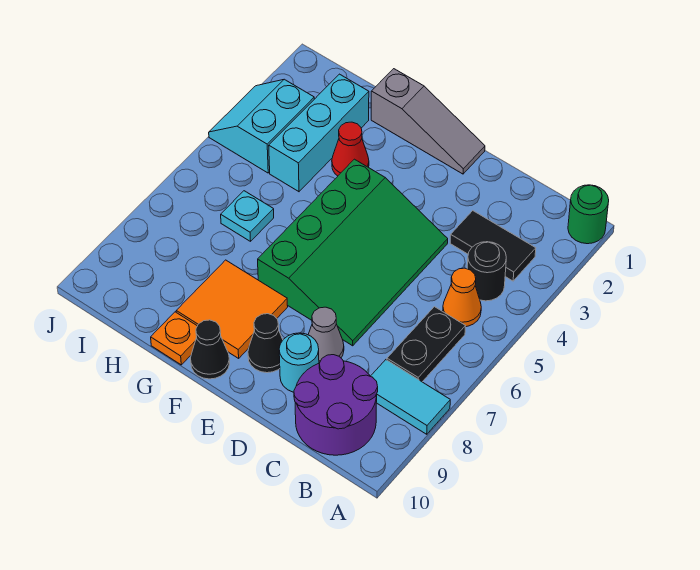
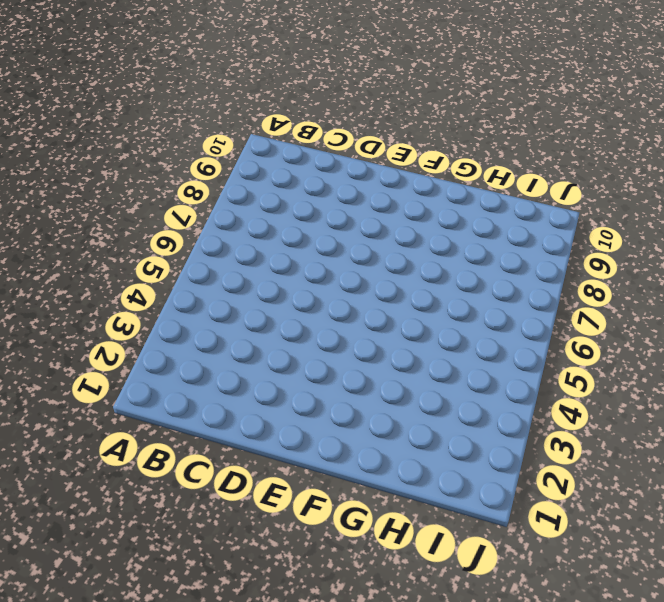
none -> green 1x1 round brick [568,185,609,244]
none -> cyan 1x2 tile [371,360,450,434]
none -> black 1x2 tile [450,211,536,281]

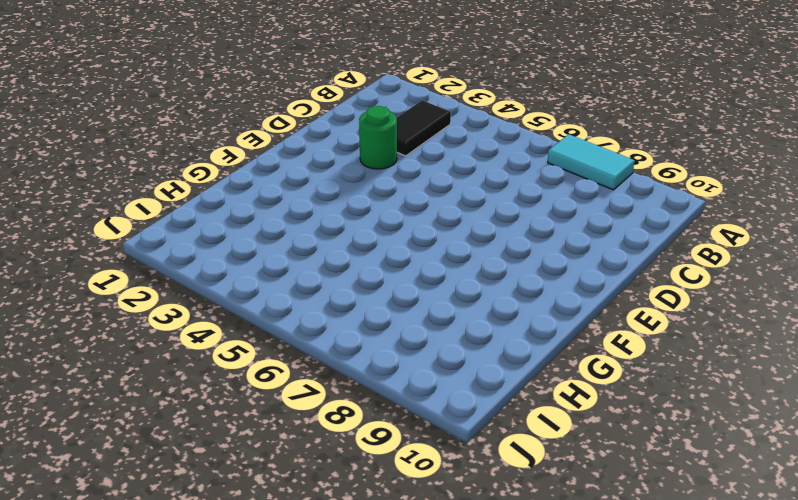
cyan 1x2 tile [548,134,634,190] -> cyan 1x2 tile turned to [371,360,450,434]
green 1x1 round brick [359,106,397,169] -> green 1x1 round brick moved to [568,185,609,244]
none -> black 1x1 round brick [467,242,506,301]
none -> orange 1x1 cone [443,268,481,327]
none -> black 1x2 plate [387,307,466,382]

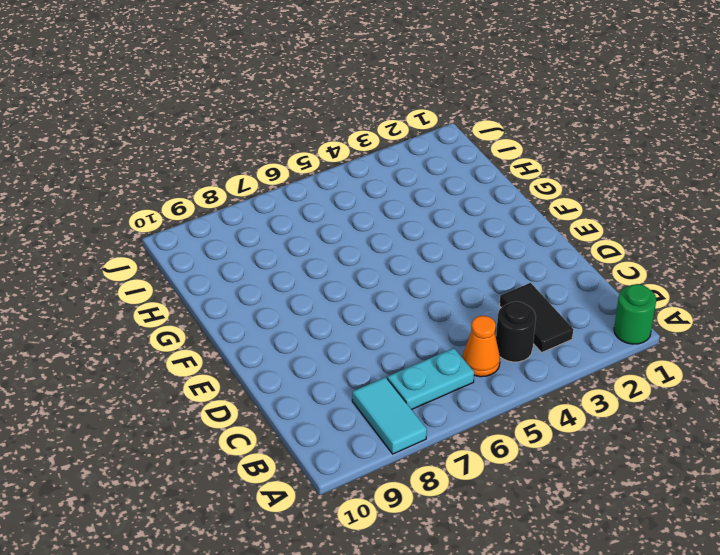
cyan 1x2 plate [387,348,474,409] -> black 1x2 plate [387,307,466,382]
none -> purple 2x2 round brick [294,355,378,455]
none -> green 3x4 slope [258,159,448,346]
none -> grey 1x1 cone [308,307,344,363]

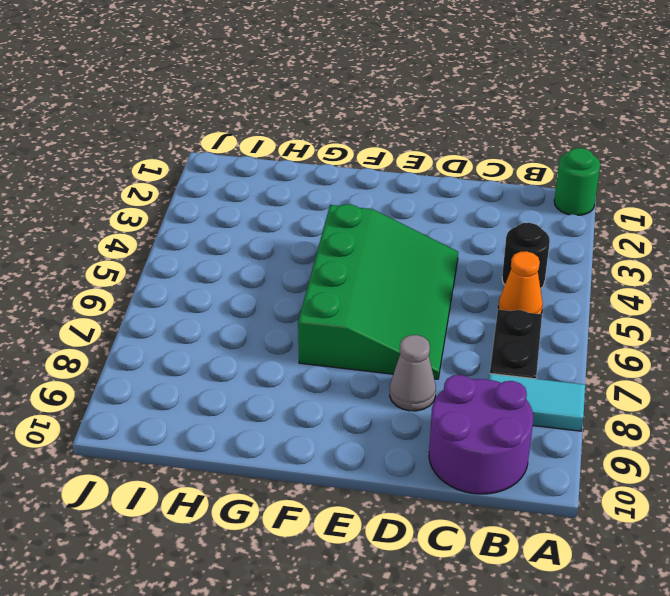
none -> black 1x2 tile [450,211,536,281]
none -> cyan 1x1 round brick [279,333,319,392]
none -> grey 1x3 slope [371,69,485,174]

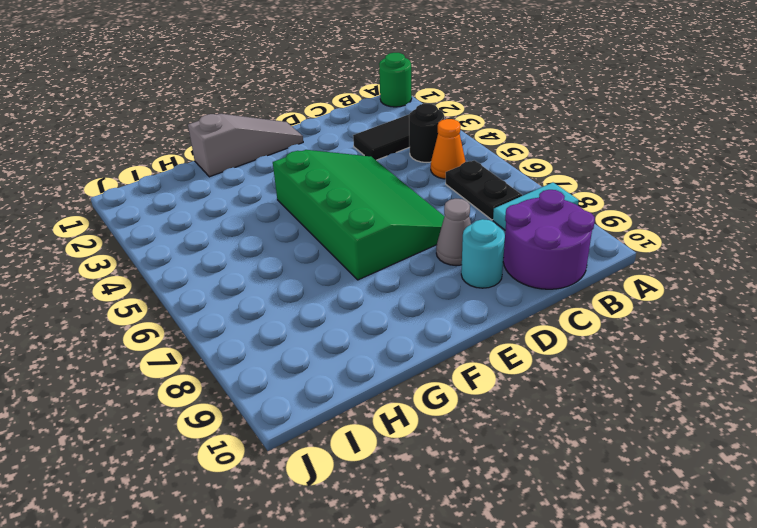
none -> black 1x1 cone [248,314,283,373]
none -> orange 2x2 tile [176,260,288,358]
none -> black 1x1 cone [191,320,230,379]

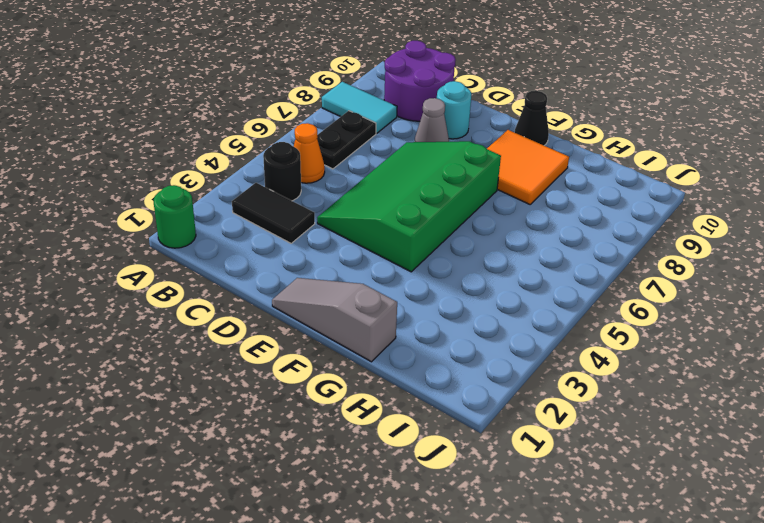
none -> black 1x1 cone [248,314,283,373]
none -> red 1x1 cone [332,122,369,176]
none -> orange 1x1 plate [151,312,197,365]

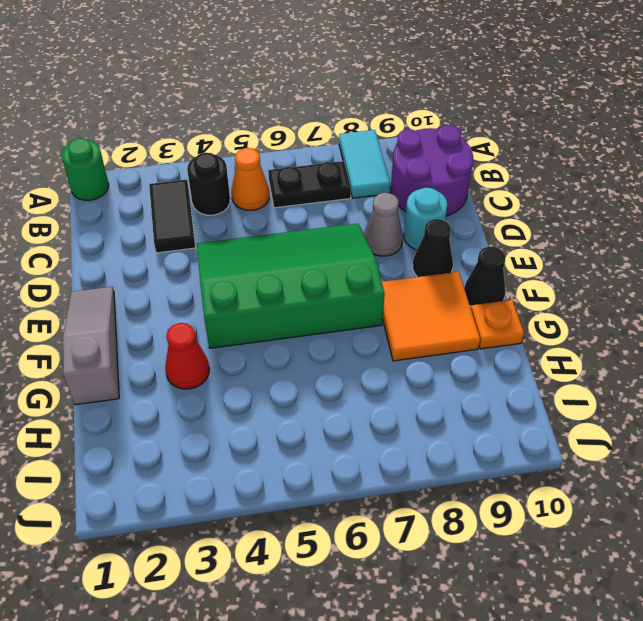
none -> cyan 1x3 brick [269,74,369,192]
none -> cyan 1x1 plate [221,191,274,241]
none -> cyan 2x2 slope [209,79,314,173]

